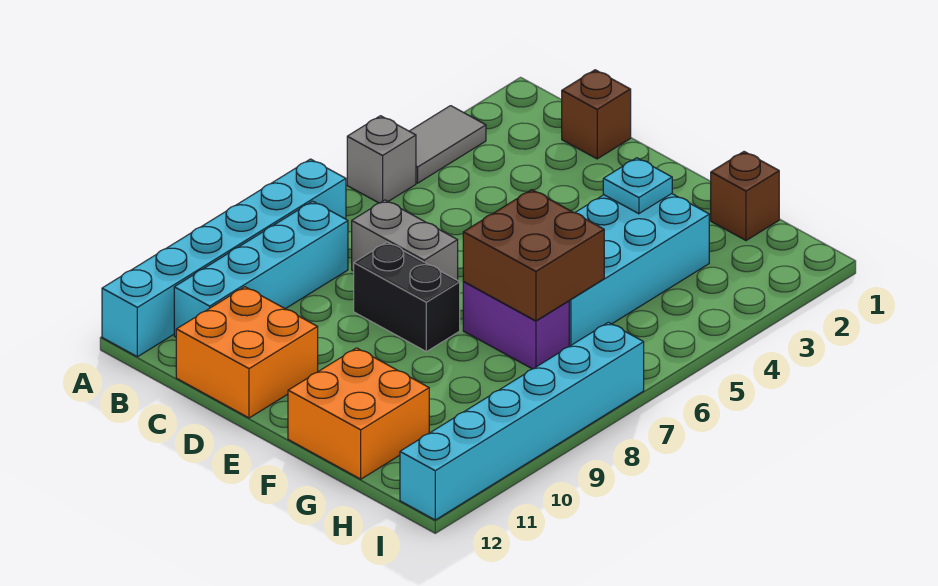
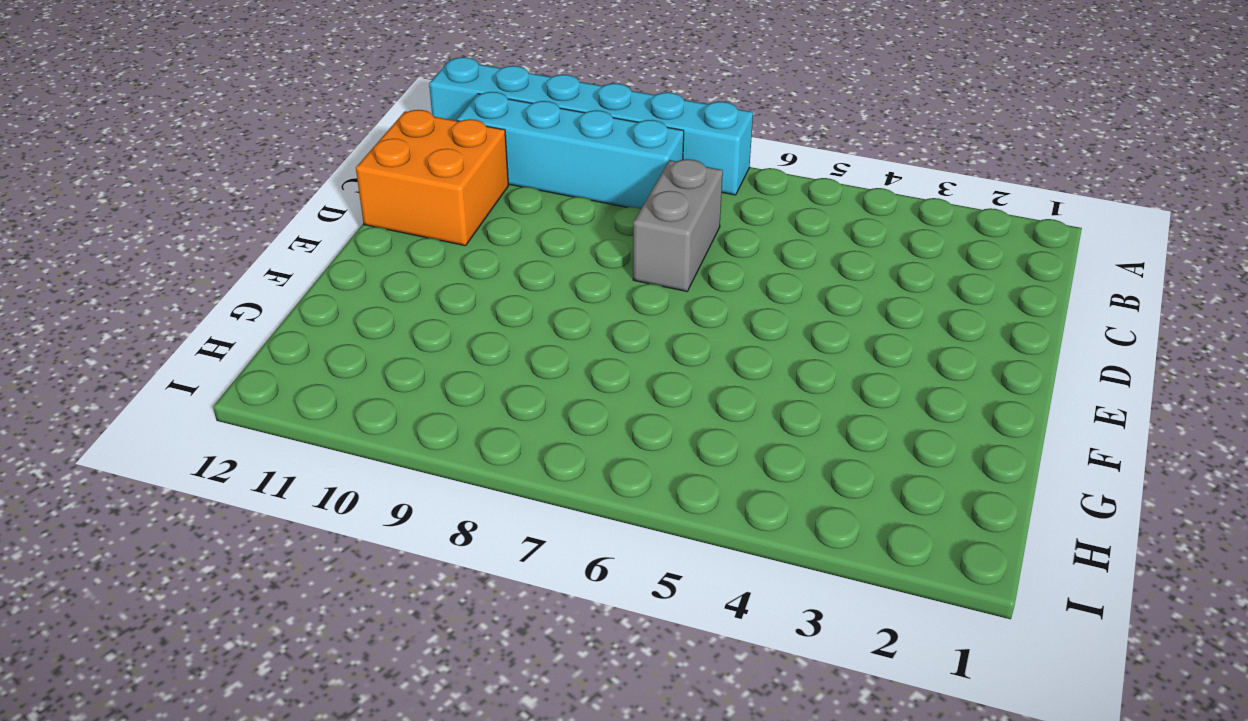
none -> grey 1x2 tile [409,106,486,183]
none -> grey 1x1 brick [347,116,416,203]
none -> brown 1x1 brick [562,70,631,159]

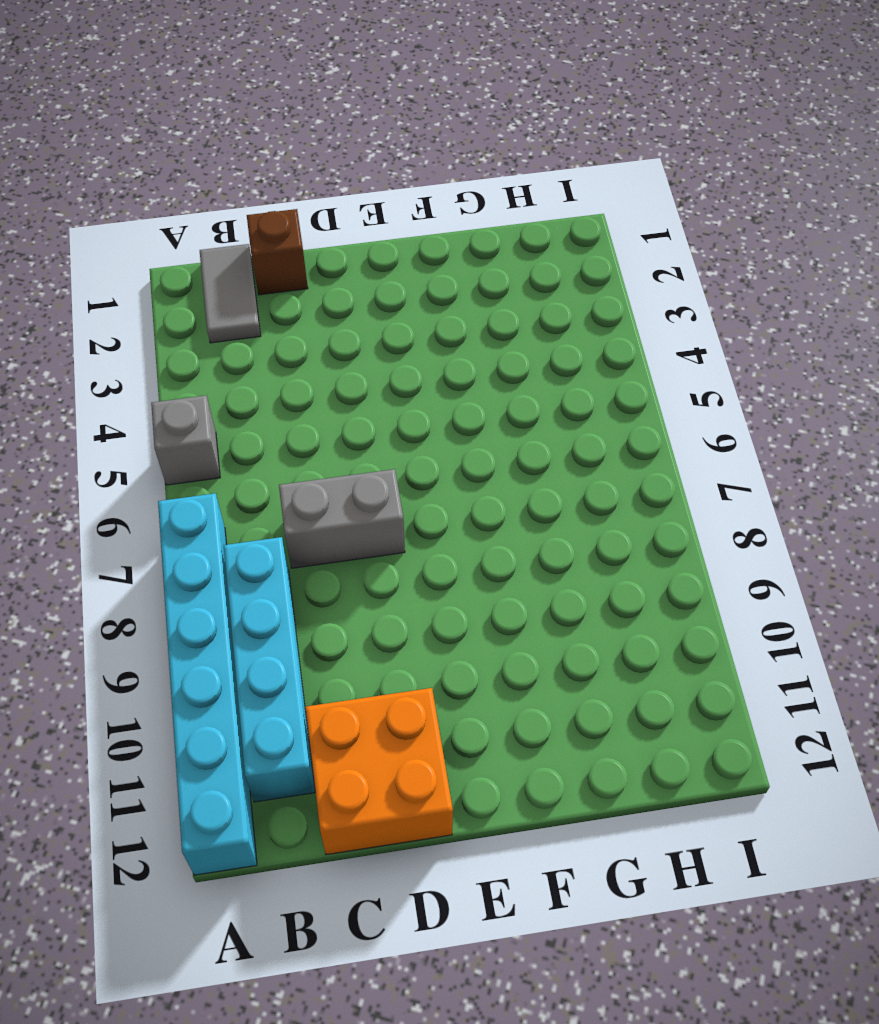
grey 1x2 tile [200,244,261,343] -> grey 1x2 tile moved to [409,106,486,183]
none -> black 1x2 brick [354,242,460,352]
none -> cyan 2x4 brick [569,194,709,346]
none -> purple 1x2 brick [463,282,569,369]

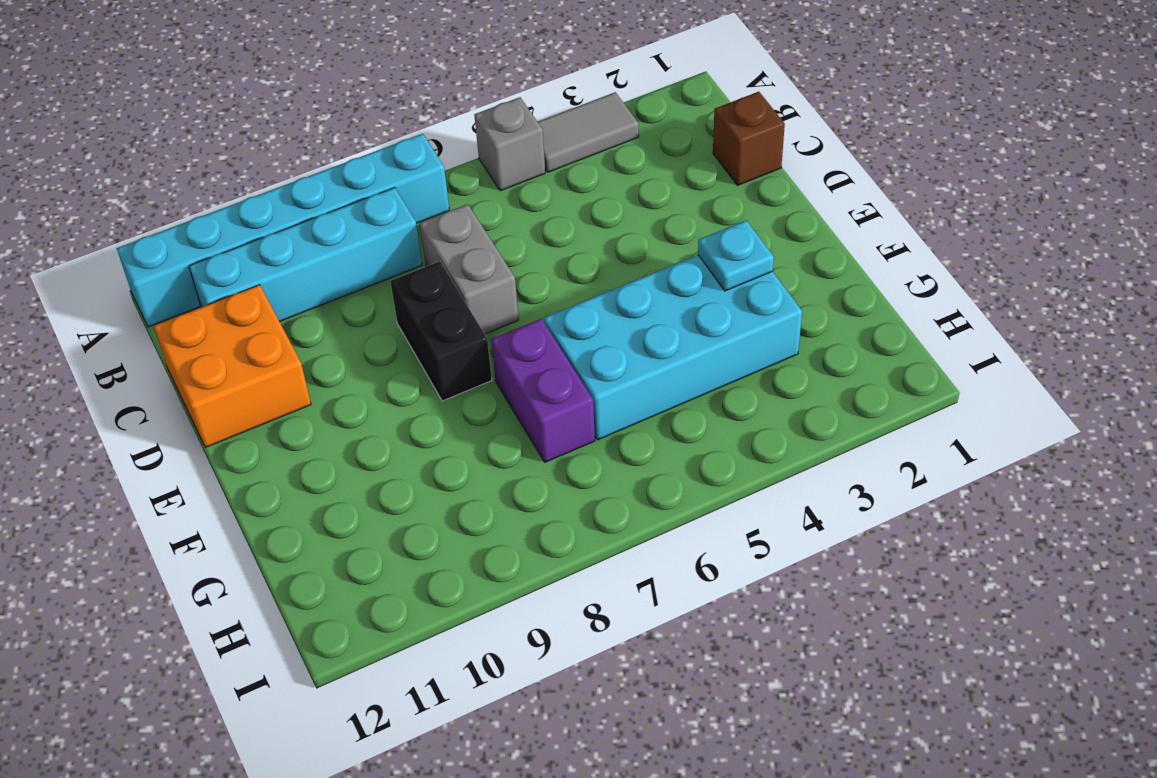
none -> orange 2x2 brick [288,348,429,479]
none -> brown 1x1 brick [711,152,779,241]
none -> cyan 1x6 brick [400,322,644,520]

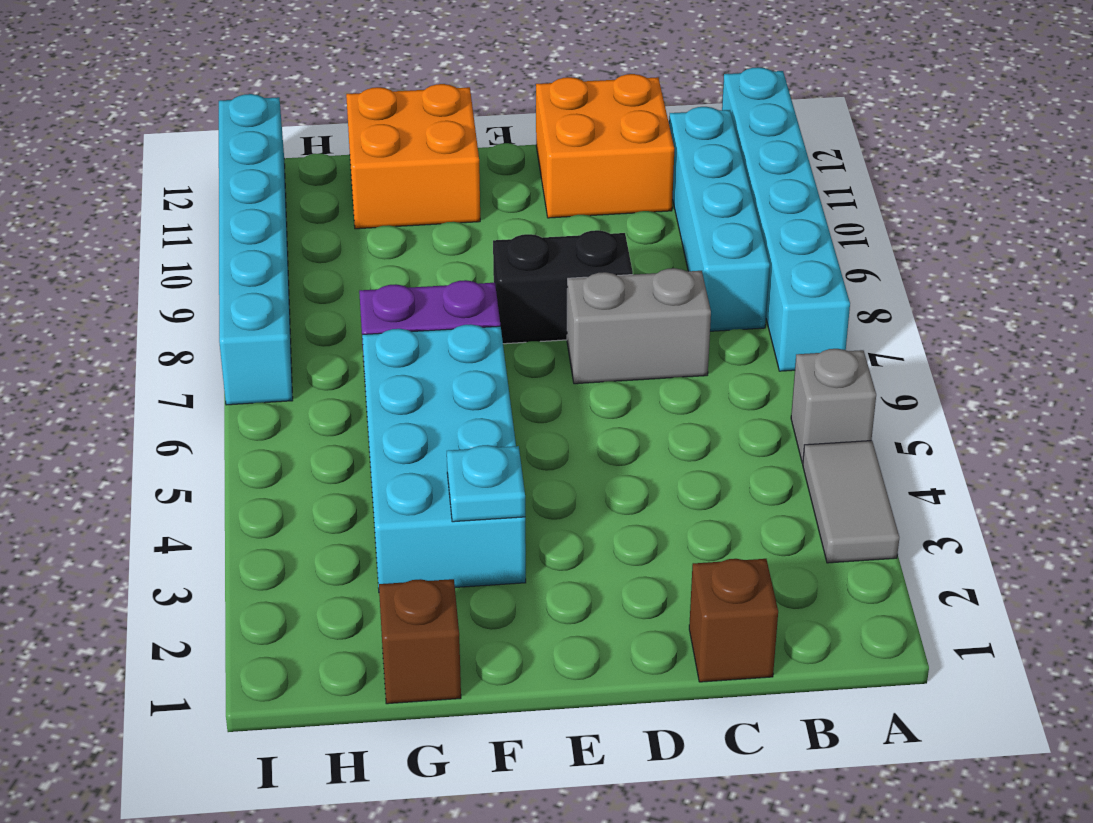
none -> brown 2x2 brick [463,190,604,321]

